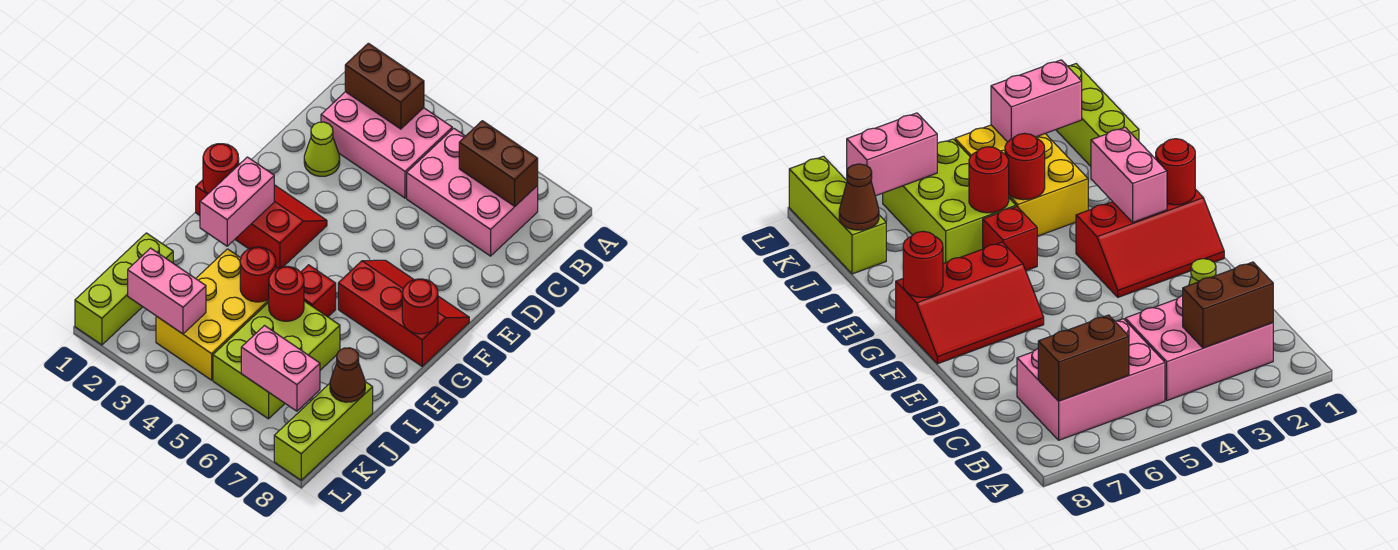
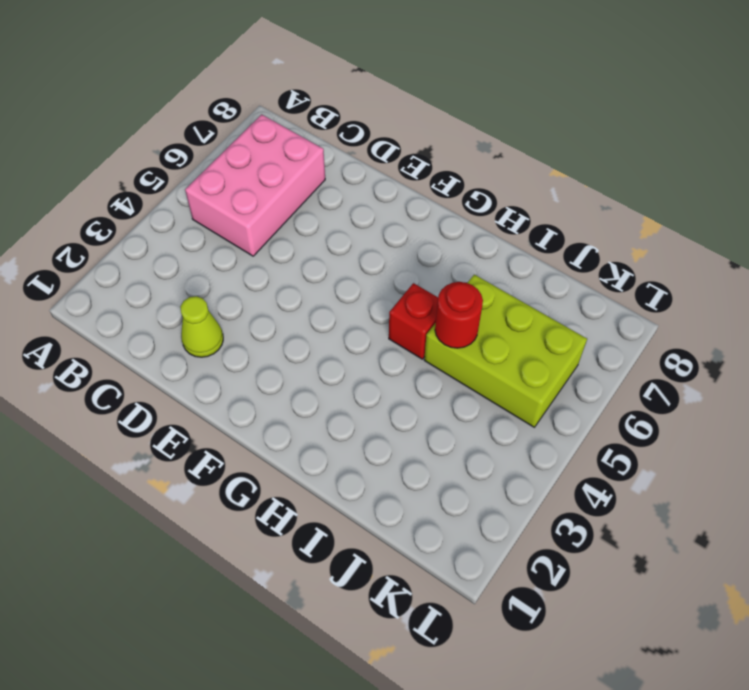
none -> pink 2x3 brick [321,92,452,198]
none -> red 2x3 slope [196,180,327,268]
none -> red 2x3 slope [338,260,469,366]

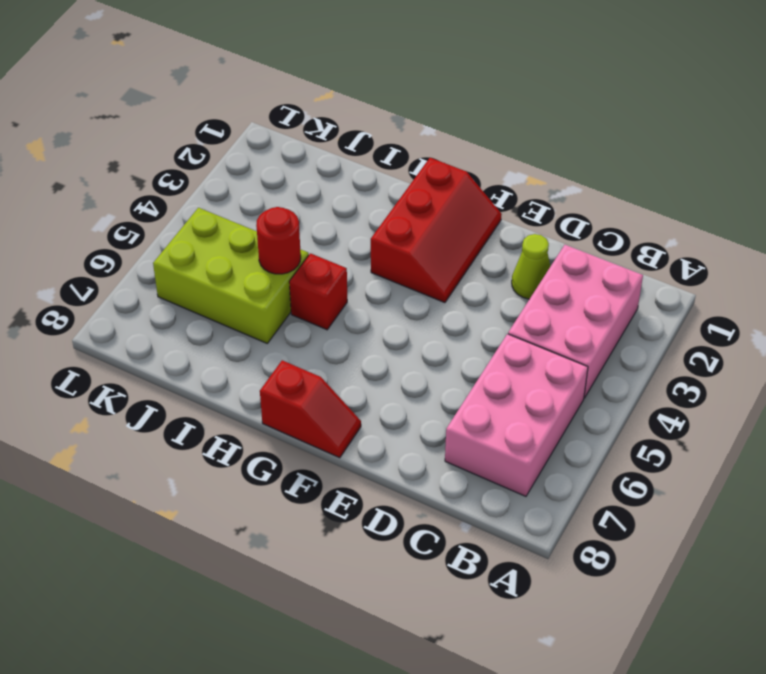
red 1x2 slope [260,360,361,458] -> red 2x3 slope [338,260,469,366]
none -> yellow 2x3 brick [156,249,269,380]
none -> lime 1x3 brick [75,233,173,345]
none -> lime 1x3 brick [274,382,373,480]

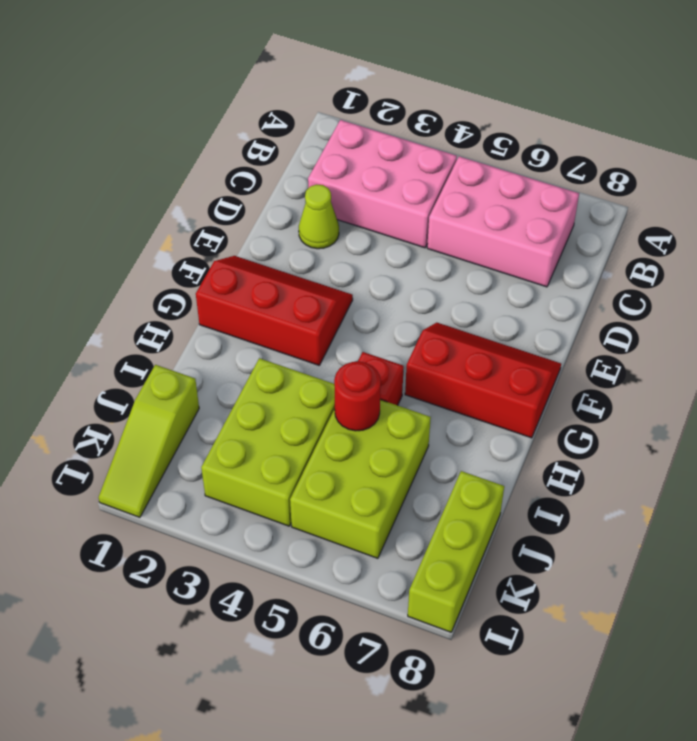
lime 2x3 brick [201,358,335,526] -> yellow 2x3 brick [156,249,269,380]
lime 1x3 slope [99,365,199,517] -> lime 1x3 brick [75,233,173,345]
none -> brown 1x2 brick [345,43,424,129]
none -> brown 1x2 brick [459,121,538,206]
none -> red 1x1 round brick [203,144,239,194]

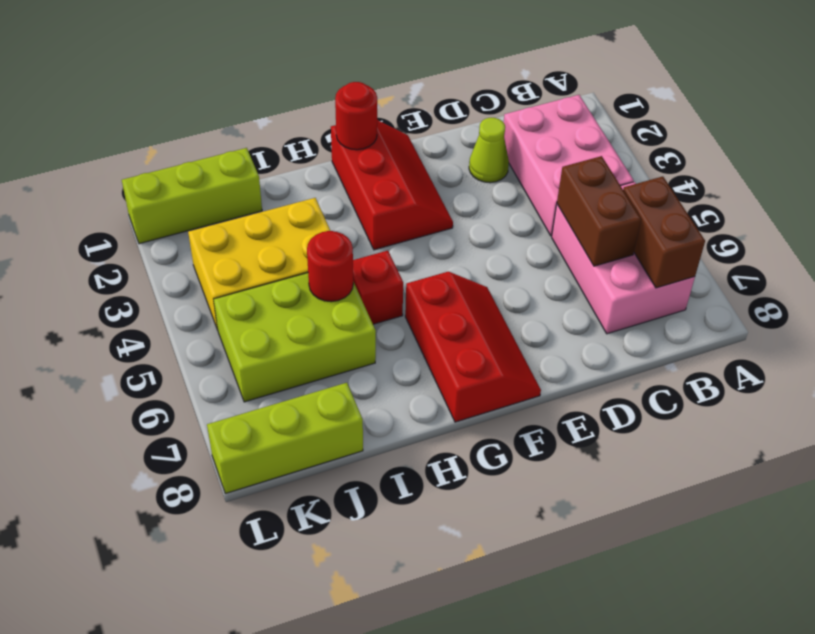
brown 1x2 brick [557,156,641,266] -> brown 1x2 brick moved to [345,43,424,129]
none -> pink 1x2 brick [200,157,274,246]
none -> red 1x1 round brick [402,279,438,334]
none -> red 1x1 round brick [240,247,276,302]

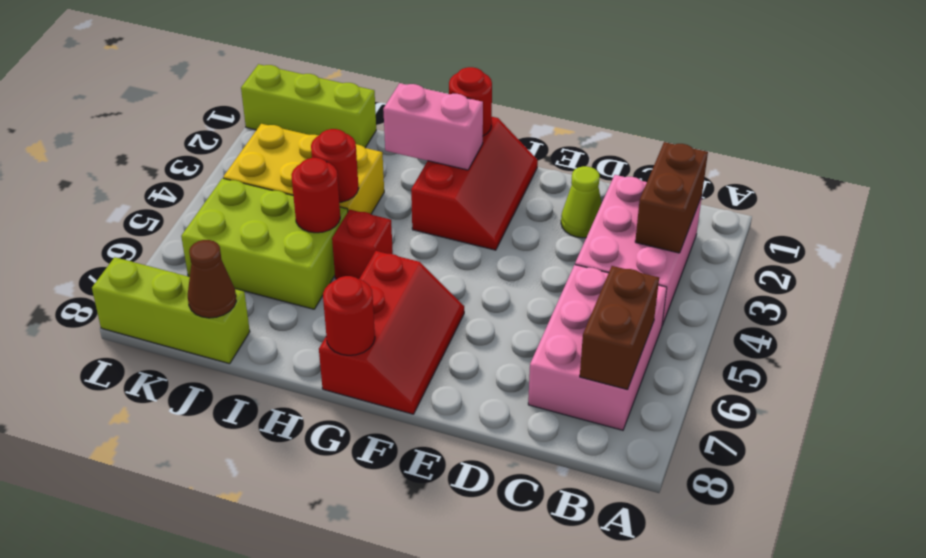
none -> pink 1x2 brick [128,248,206,334]
none -> pink 1x2 brick [241,326,320,411]

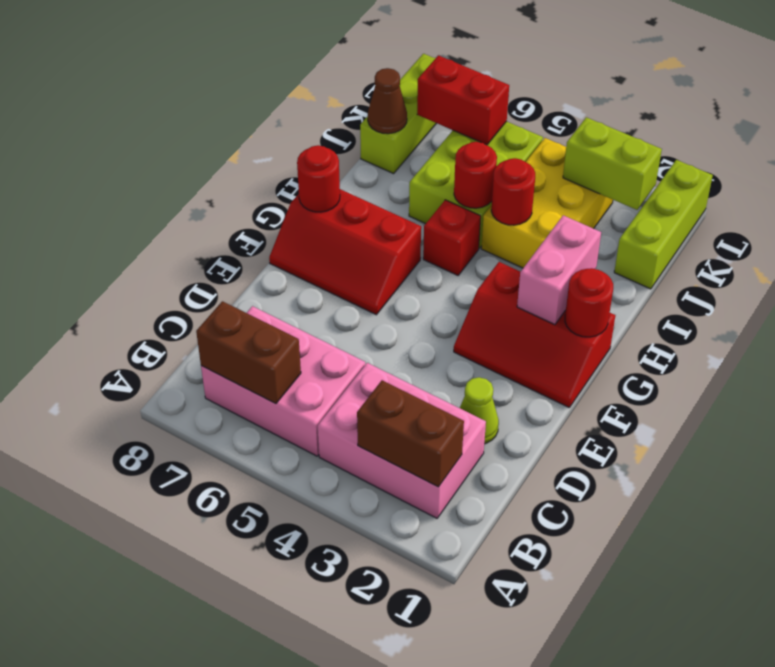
lime 1x2 brick [563,117,662,210] -> pink 1x2 brick [128,248,206,334]
red 1x2 brick [417,55,509,145] -> pink 1x2 brick [241,326,320,411]

